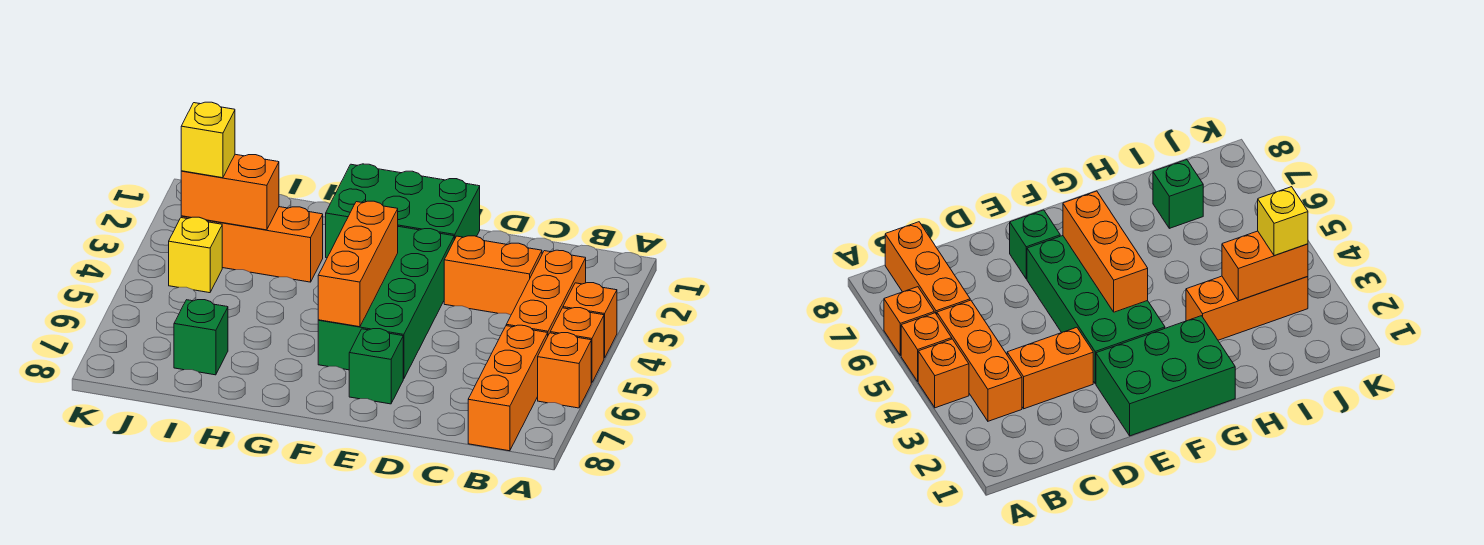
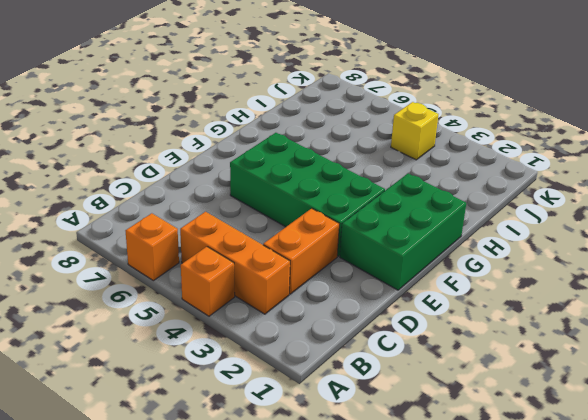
none -> orange 1x1 brick [550,308,604,383]
none -> orange 1x3 brick [468,325,548,451]
none -> green 1x1 brick [349,329,403,404]

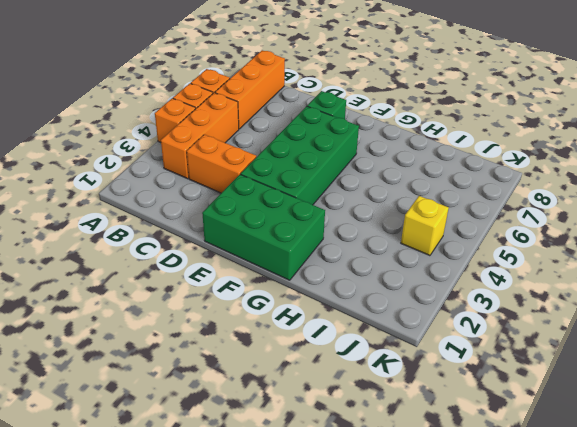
none -> orange 1x3 brick [181,207,323,282]
none -> green 1x1 brick [174,300,228,375]
none -> orange 1x3 brick [318,201,398,327]

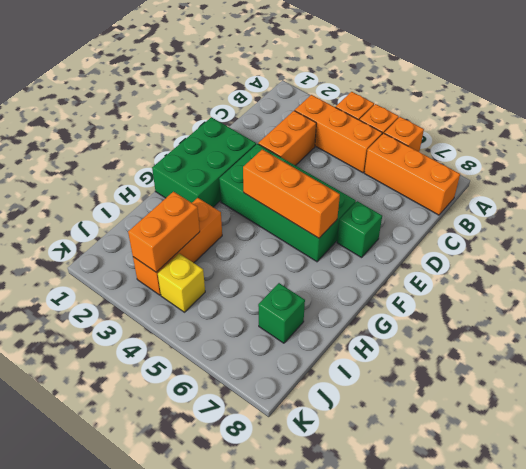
none -> yellow 1x1 brick [181,102,235,178]

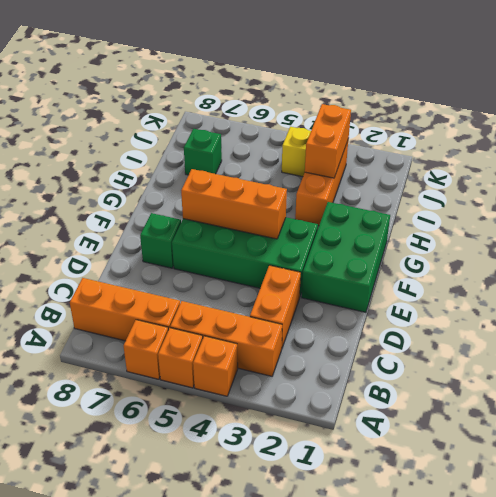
none -> yellow 1x1 brick [181,102,235,178]

